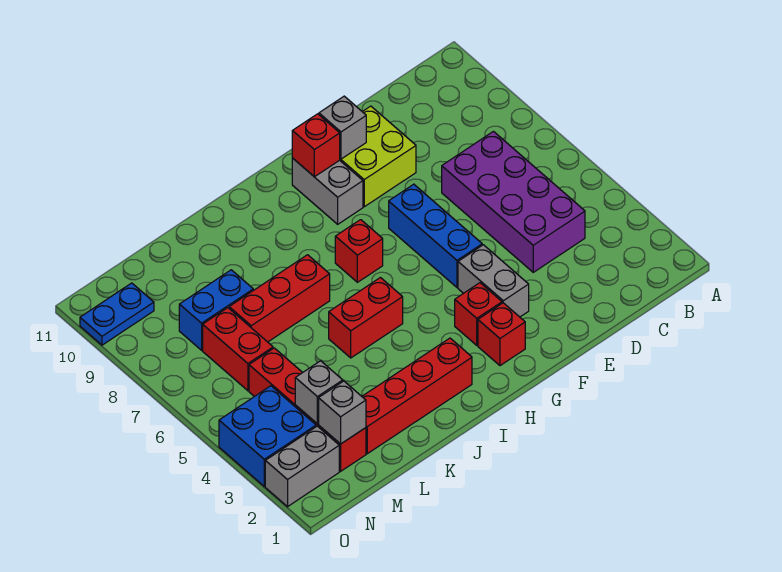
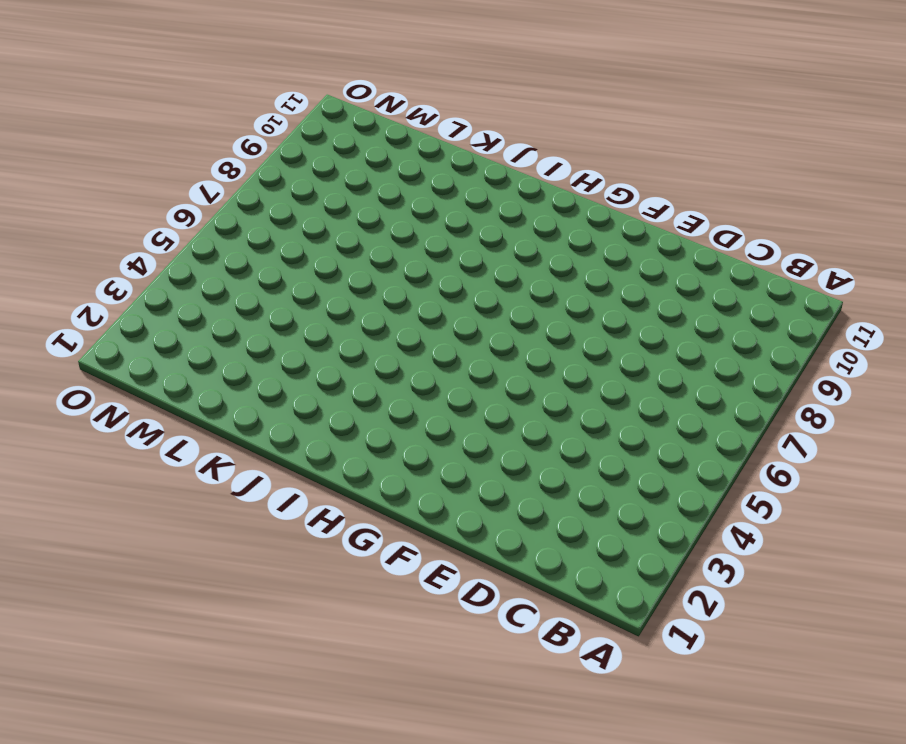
none -> purple 2x4 brick [442,132,585,272]
none -> lime 2x2 brick [340,106,416,207]
none -> grey 1x2 brick [458,245,529,317]

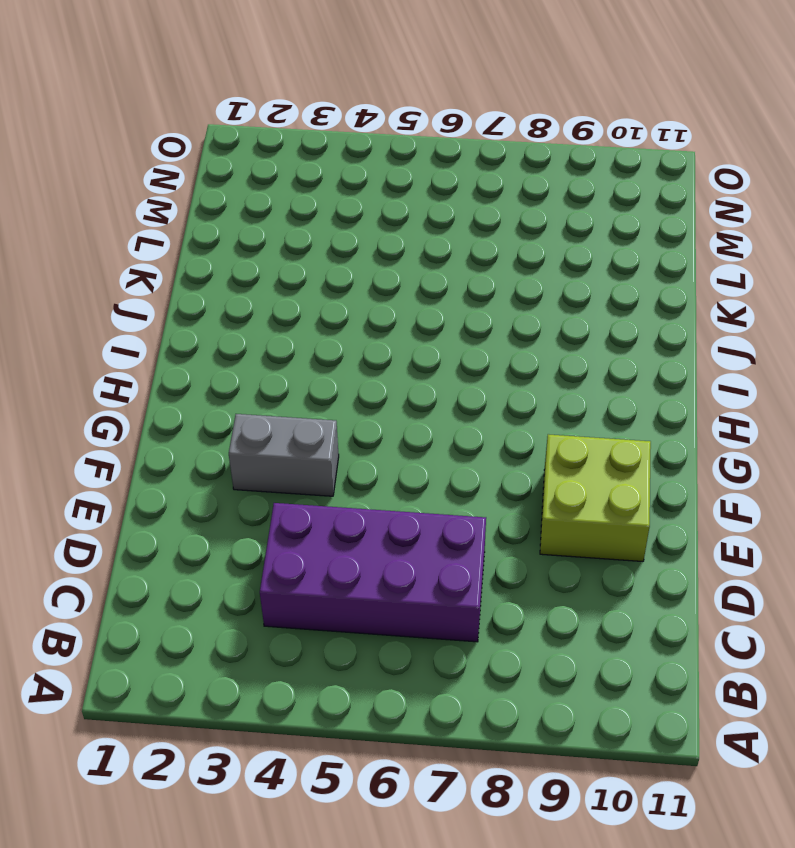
none -> blue 1x3 brick [389,184,482,287]
none -> red 1x1 brick [478,303,525,366]
none -> red 1x1 brick [455,283,502,345]

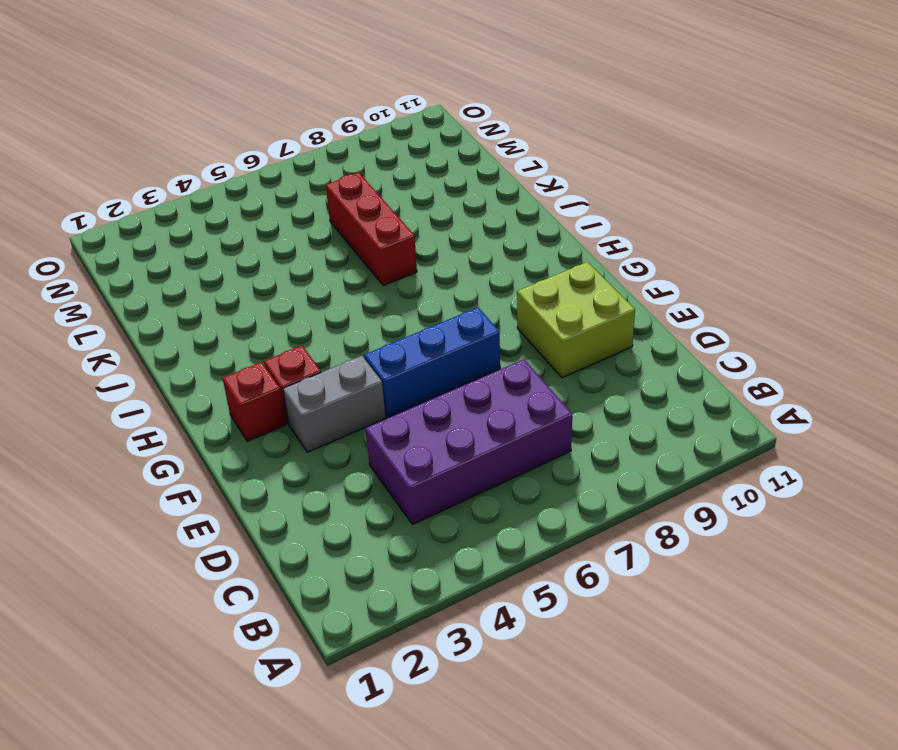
none -> grey 1x2 brick [292,158,363,224]
none -> red 1x1 brick [335,220,383,282]
none -> red 1x4 brick [362,338,472,454]

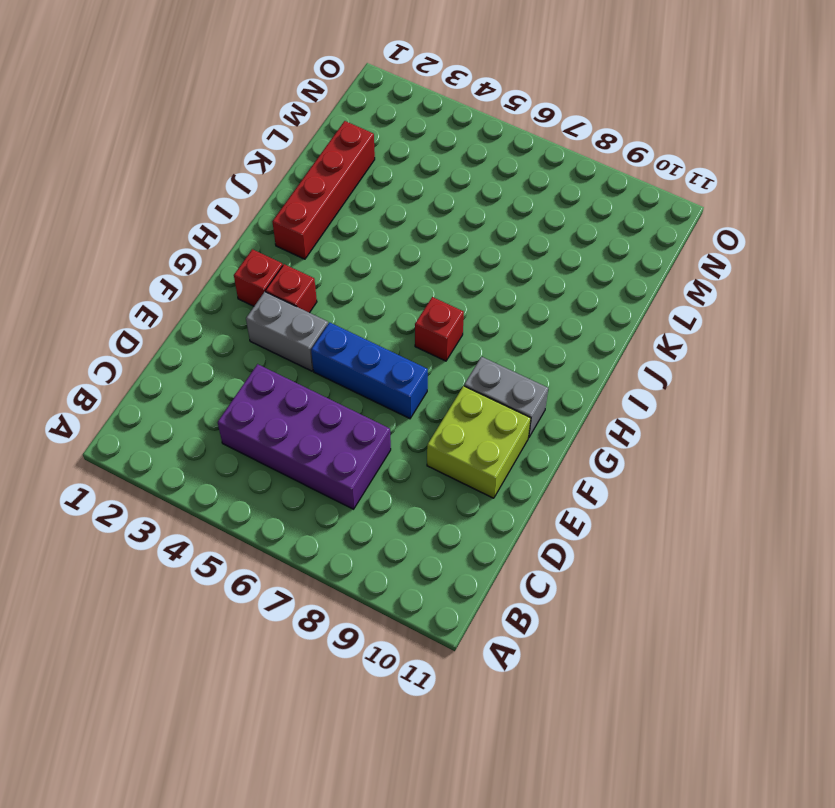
none -> red 1x2 brick [329,278,403,358]
none -> red 1x3 brick [229,255,330,342]
none -> blue 1x2 brick [179,270,253,350]

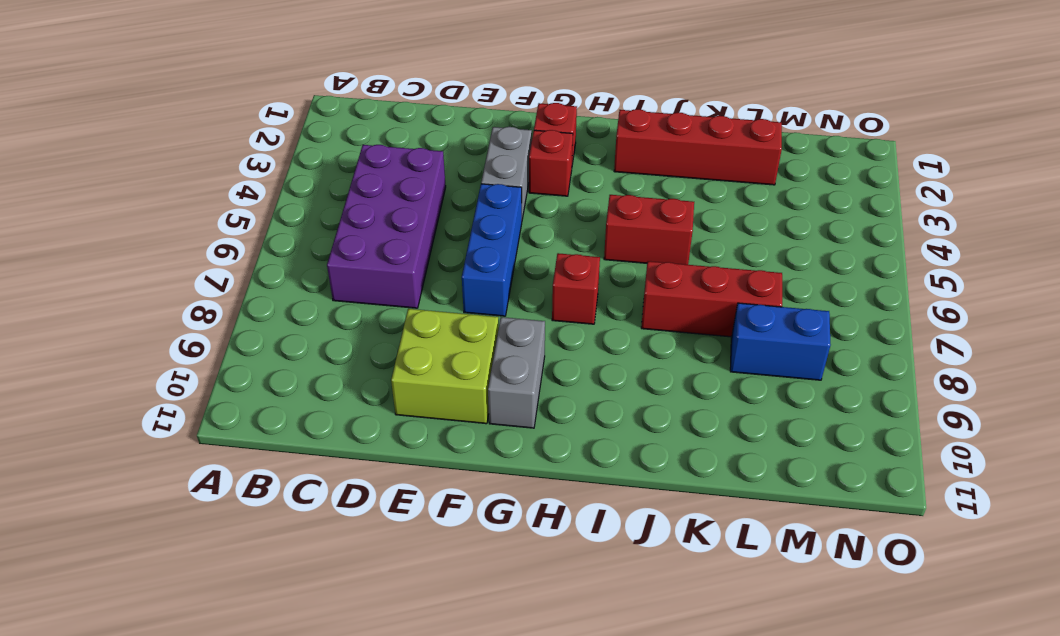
none -> red 1x4 brick [249,348,366,471]
none -> red 1x2 brick [203,308,273,391]
none -> grey 1x2 brick [265,426,339,507]

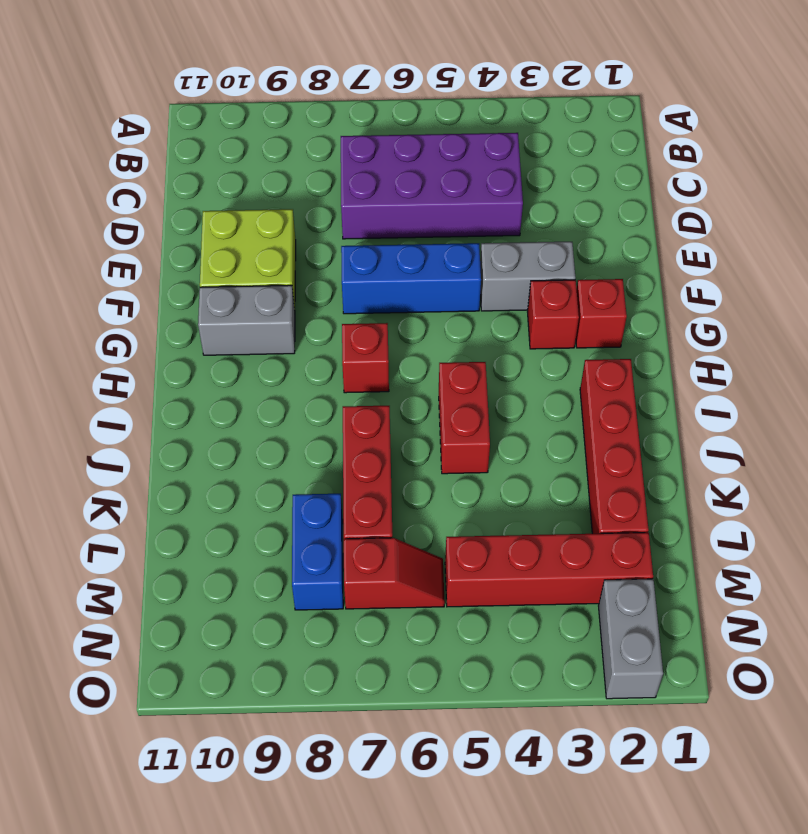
red 1x2 slope [344,538,445,609] -> red 1x2 brick [203,308,273,391]
none -> blue 2x2 brick [219,386,316,486]
none -> blue 1x2 plate [80,283,154,345]
none -> grey 1x1 brick [319,96,366,159]

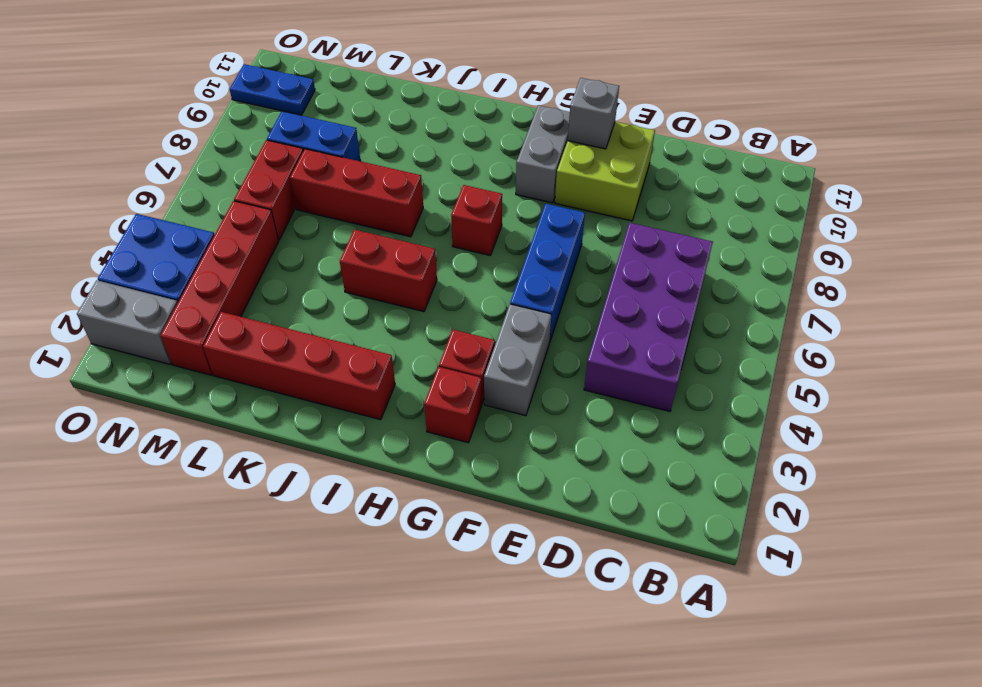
none -> red 1x1 brick [292,114,340,177]
none -> grey 1x1 brick [319,381,366,444]
none -> grey 1x1 brick [295,361,343,424]

